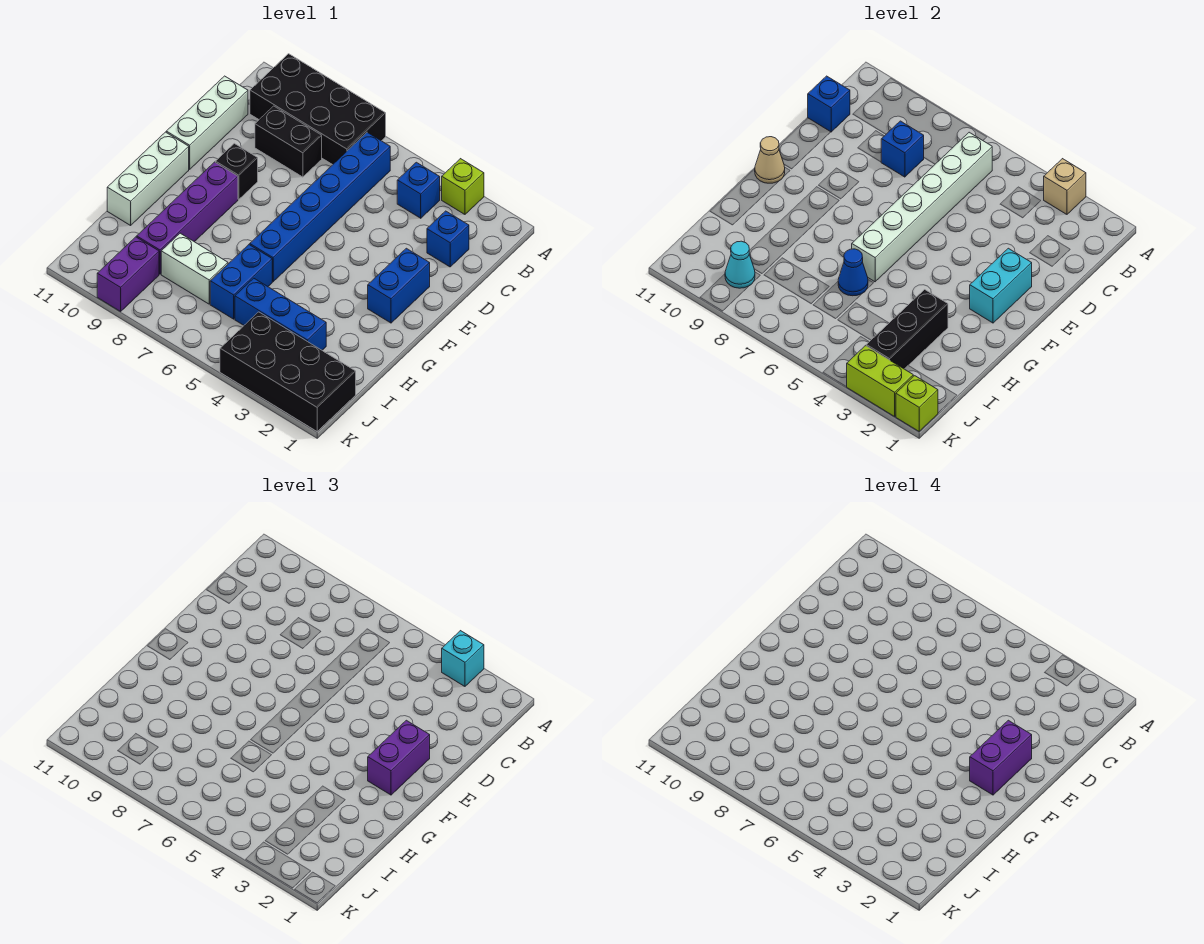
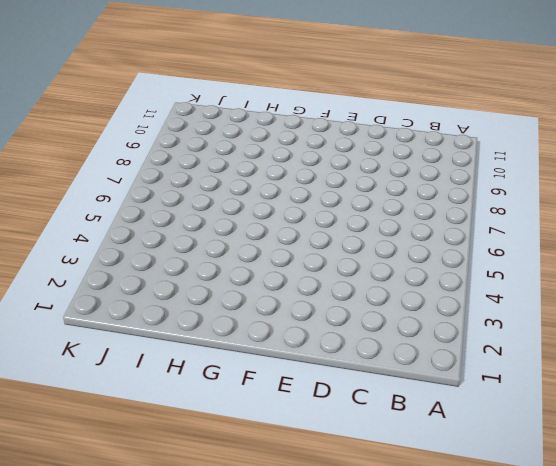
none -> lime 1x1 brick [442,159,484,214]
none -> black 2x4 brick [250,54,386,165]
none -> blue 1x1 brick [397,162,440,218]
none -> blue 1x6 brick [250,132,390,282]

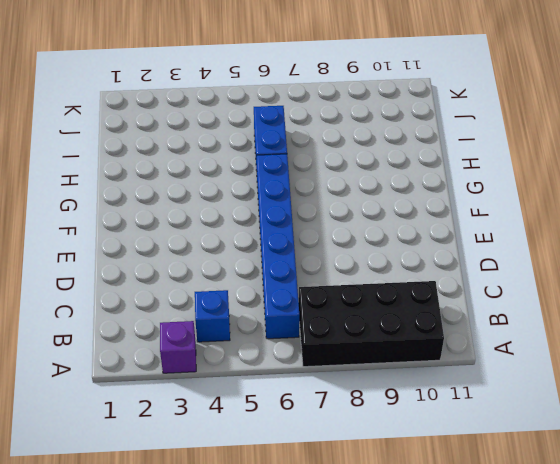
purple 1x1 brick [160,321,196,373] -> lime 1x1 brick [442,159,484,214]
none -> blue 1x1 brick [427,211,469,267]
none -> black 1x2 brick [255,106,322,177]
none -> white 1x3 brick [166,76,248,169]
none -> blue 1x2 brick [368,248,430,323]

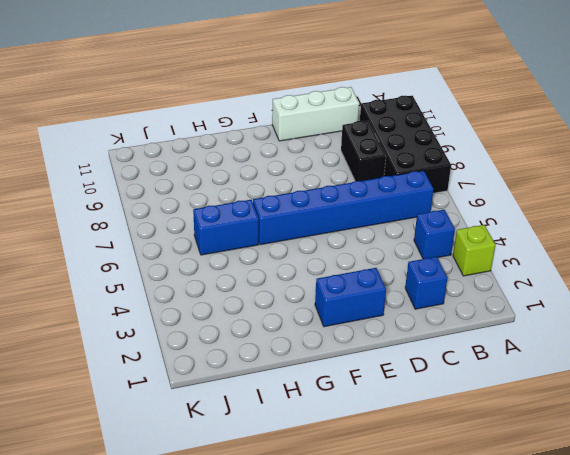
none -> black 1x1 brick [216,143,258,199]
none -> purple 1x4 brick [137,162,238,274]
none -> white 1x3 brick [107,132,189,225]
none -> blue 1x3 brick [235,278,326,350]

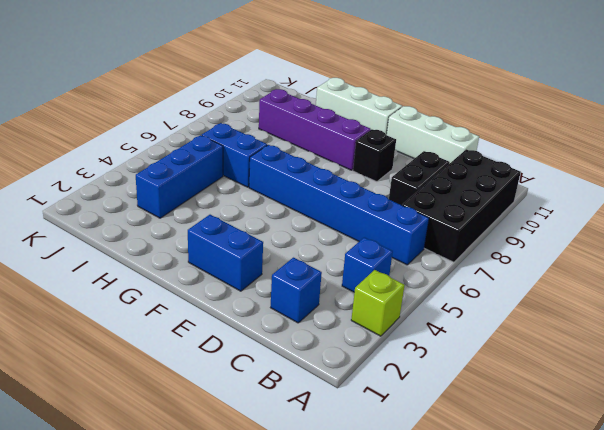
none -> white 1x2 brick [161,233,228,304]
none -> black 2x4 brick [220,312,356,431]
none -> purple 1x2 brick [97,237,159,311]
none -> tan 1x1 brick [1044,159,1086,214]

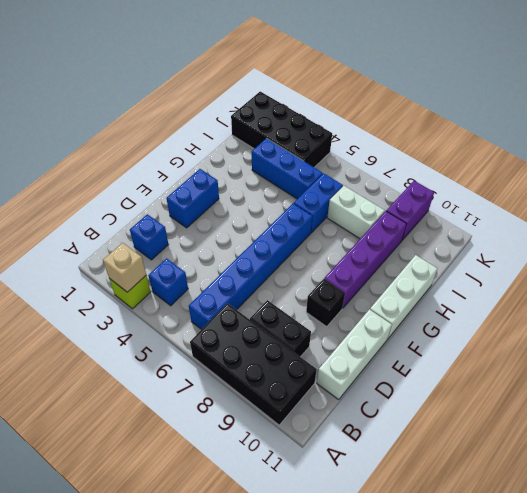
none -> white 1x6 brick [852,132,992,282]
none -> blue 1x1 brick [881,121,924,177]
none -> blue 1x1 brick [808,76,850,132]
none -> cyan 1x2 brick [970,248,1032,323]

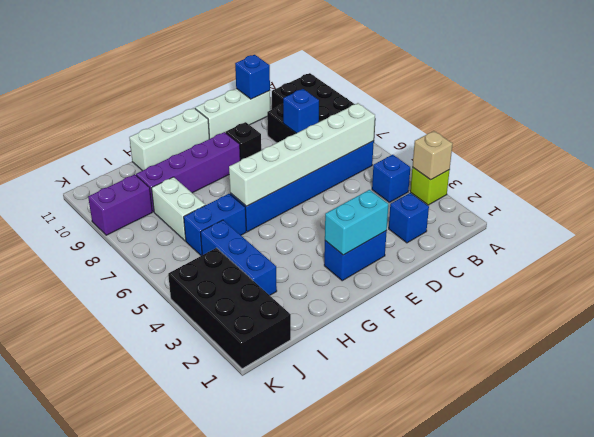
none -> tan 1x1 cone [755,137,785,183]
none -> black 1x3 brick [866,290,948,369]
none -> blue 1x1 cone [838,249,868,296]
none -> cyan 1x1 cone [725,241,755,288]

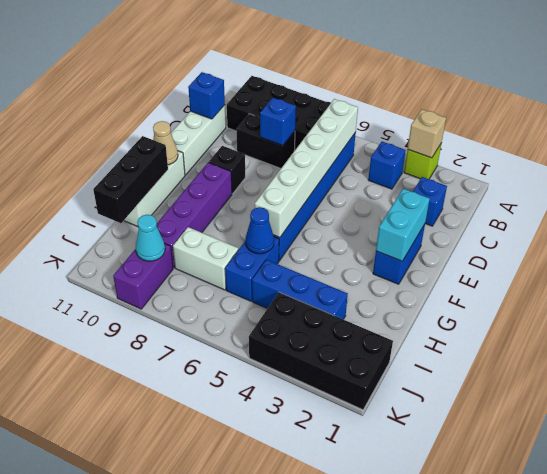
black 1x3 brick [93,136,168,223] -> black 1x3 brick moved to [866,290,948,369]
none -> lime 1x1 brick [896,376,938,431]
none -> lime 1x2 brick [847,346,913,416]
none -> cyan 1x1 brick [442,631,484,686]
none -> purple 1x2 brick [368,720,430,795]

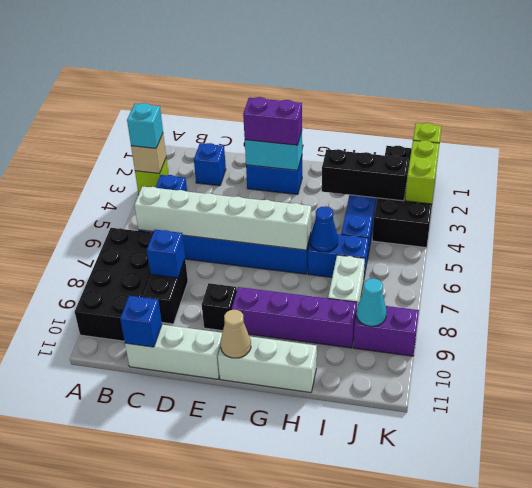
none -> purple 1x2 brick [970,720,1032,795]

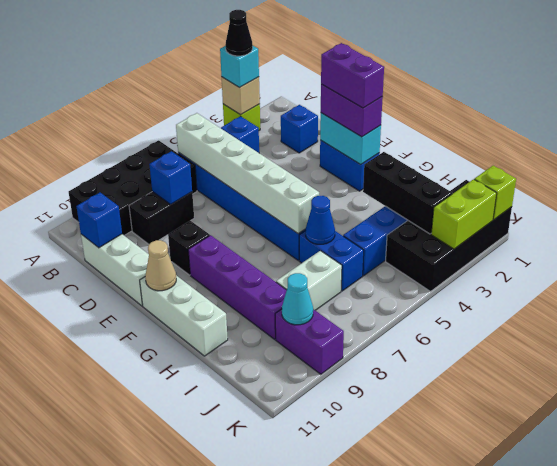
black 1x1 cone [225,10,253,56] -> none

